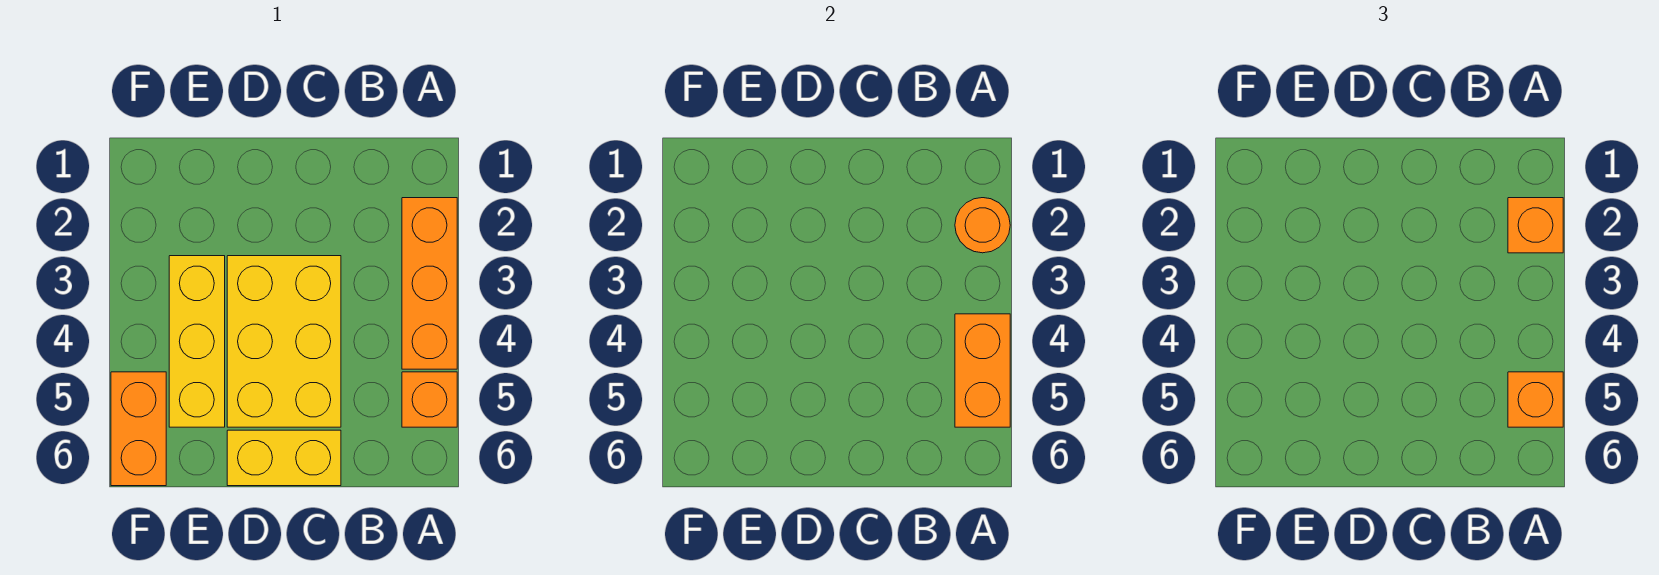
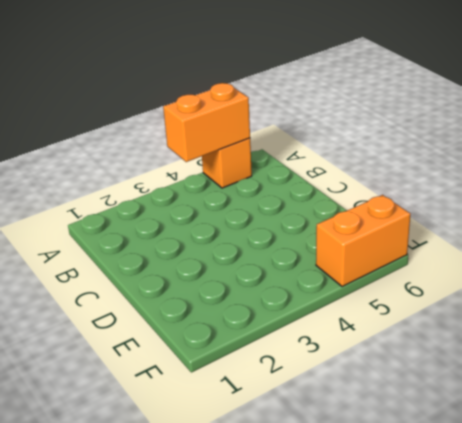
none -> orange 1x3 brick [402,198,457,369]
none -> yellow 2x3 brick [227,256,341,427]

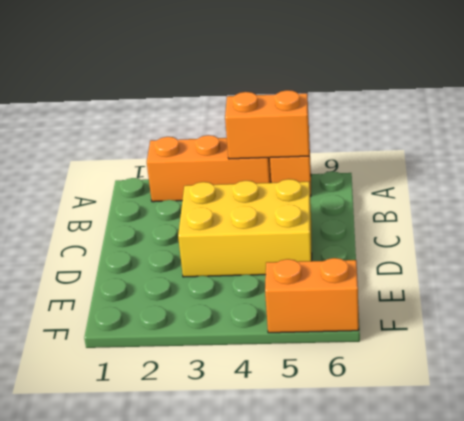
none -> yellow 1x2 brick [227,430,341,486]
none -> yellow 1x3 brick [169,256,225,427]

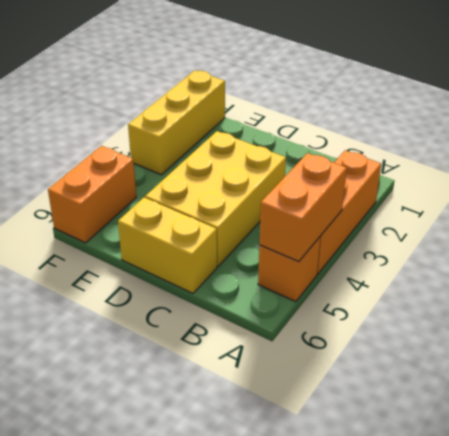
yellow 1x3 brick [128,70,225,175] -> yellow 1x3 brick moved to [169,256,225,427]
none -> orange 1x1 round brick [955,198,1010,253]
none -> orange 1x1 brick [1508,198,1563,253]

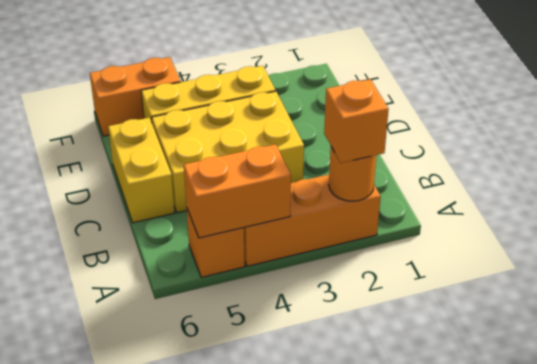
none -> orange 1x1 brick [1508,372,1563,427]

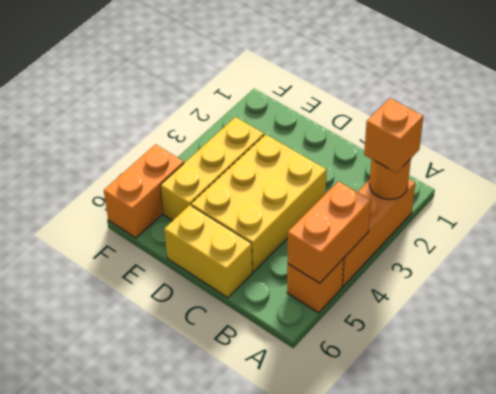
none -> orange 1x1 brick [1508,372,1563,427]

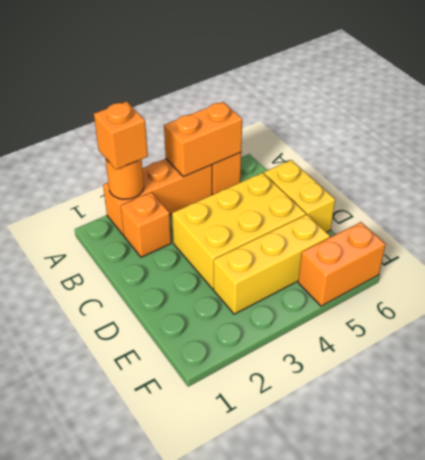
orange 1x1 brick [121,192,171,257] -> orange 1x1 brick moved to [1508,372,1563,427]

